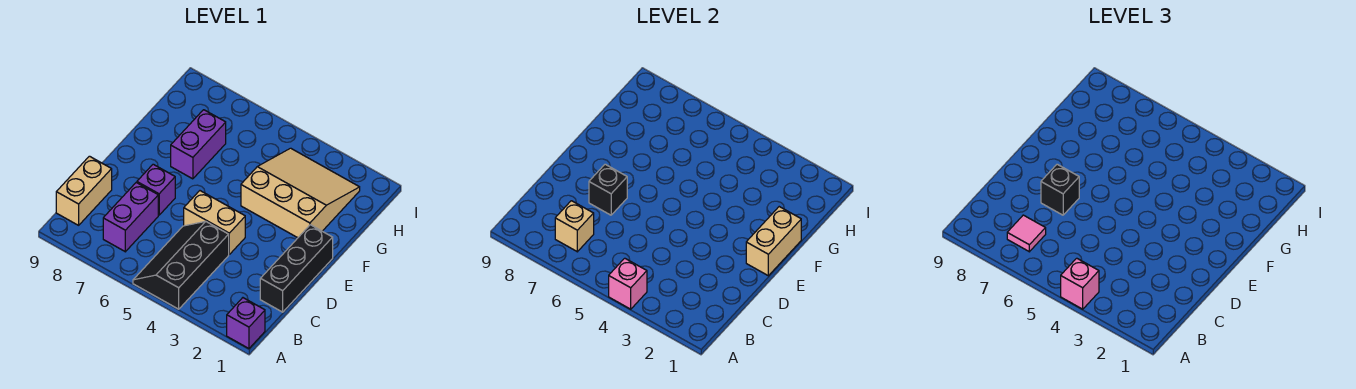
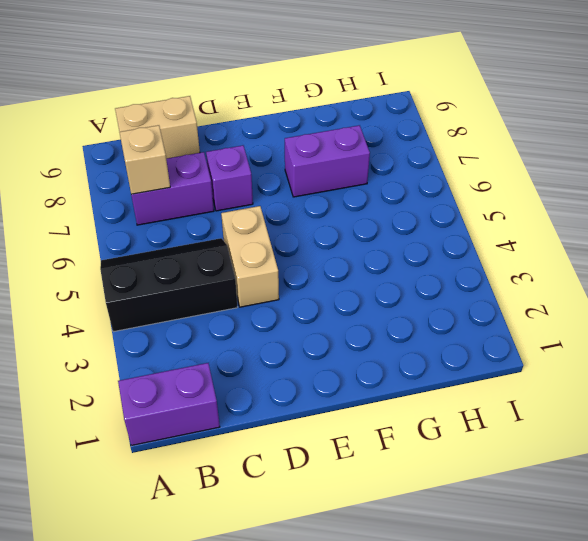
purple 1x2 brick [118,363,220,446] -> purple 1x1 brick [227,298,265,348]
none -> black 1x3 brick [260,225,333,312]
none -> tan 3x3 slope [241,148,360,238]
none -> pink 1x1 brick [609,258,647,309]

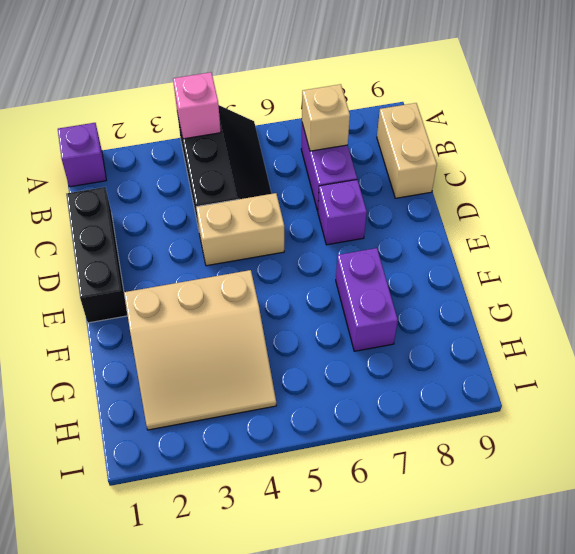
none -> black 1x1 brick [589,164,627,215]
none -> tan 1x2 brick [746,207,801,276]
none -> pink 1x1 brick [1061,258,1099,309]

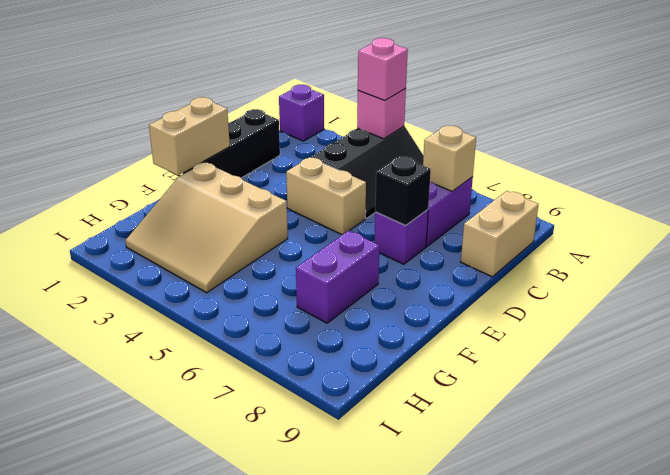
none -> pink 1x1 tile [1007,215,1046,252]
none -> black 1x1 brick [1041,164,1079,215]

